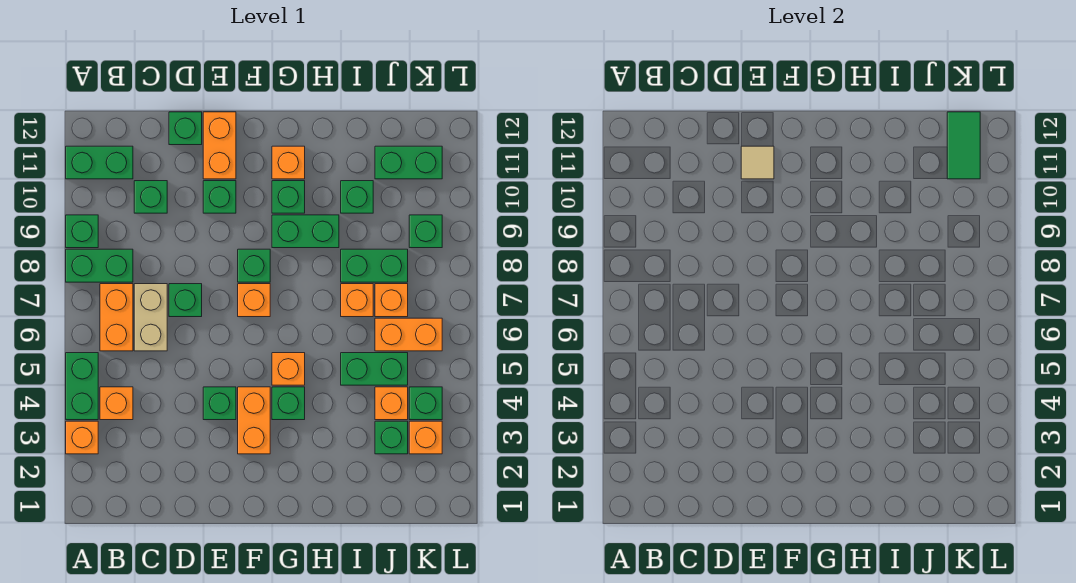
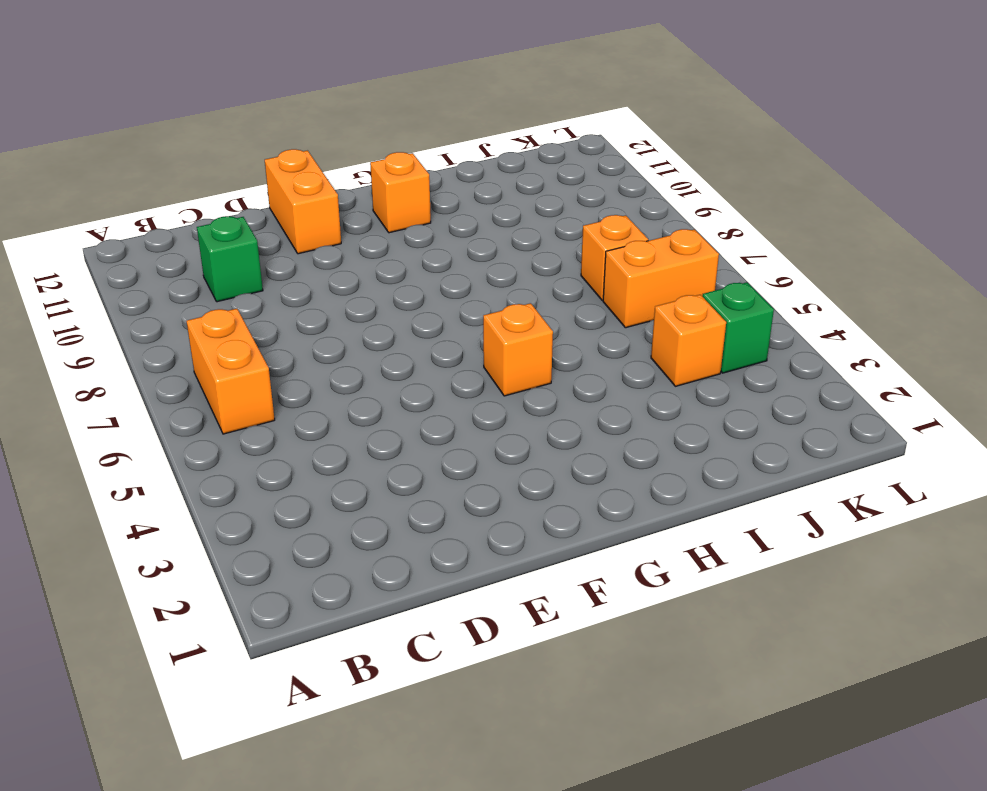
none -> orange 1x1 brick [66,421,98,454]
none -> green 1x2 brick [66,353,98,420]
none -> green 1x2 brick [66,249,133,282]
none -> green 1x1 brick [66,215,98,248]

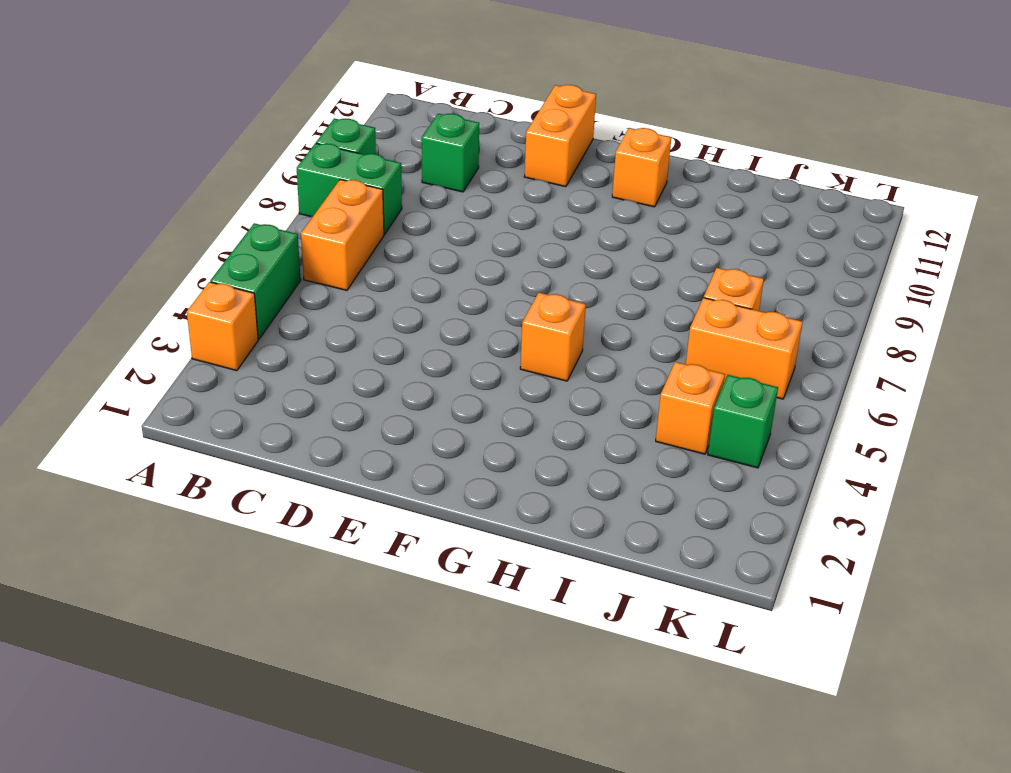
none -> green 1x2 brick [66,146,133,179]
none -> orange 1x1 brick [100,387,133,420]
none -> tan 1x2 brick [134,284,167,351]
none -> green 1x1 brick [169,284,202,317]

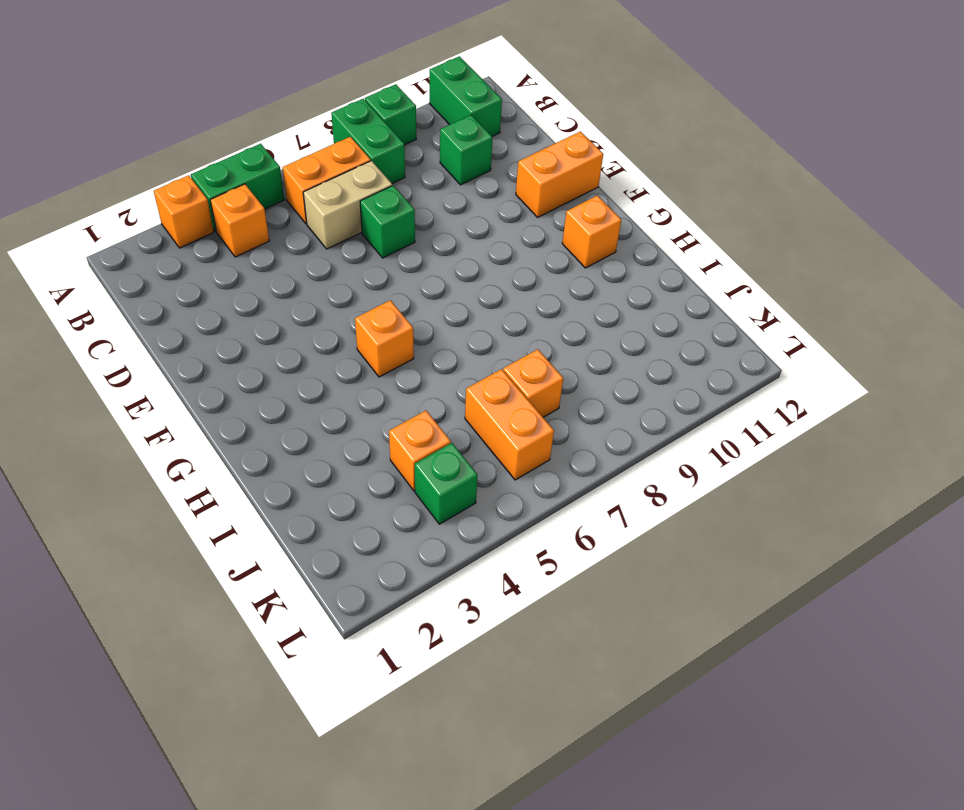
none -> green 1x1 brick [169,112,202,145]
none -> green 1x1 brick [203,387,236,420]
none -> green 1x1 brick [203,181,236,213]
none -> orange 1x2 brick [238,387,270,454]

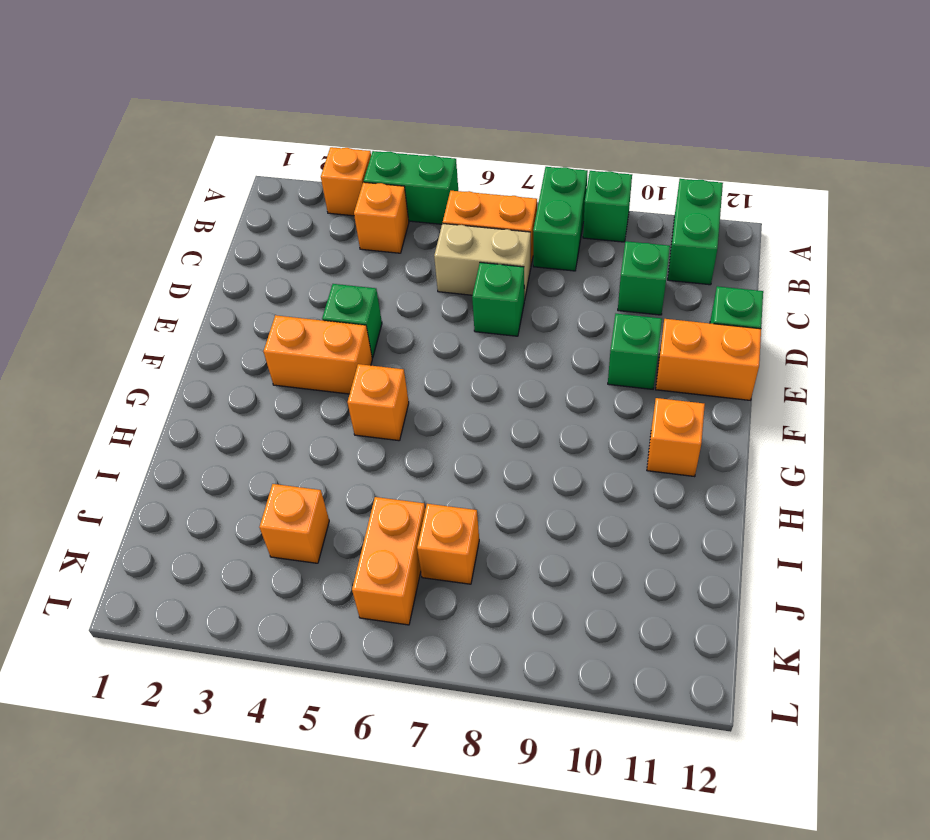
none -> orange 1x1 brick [238,284,270,317]
none -> green 1x1 brick [238,249,270,282]
none -> green 1x1 brick [272,387,305,420]
none -> green 1x2 brick [272,215,339,248]

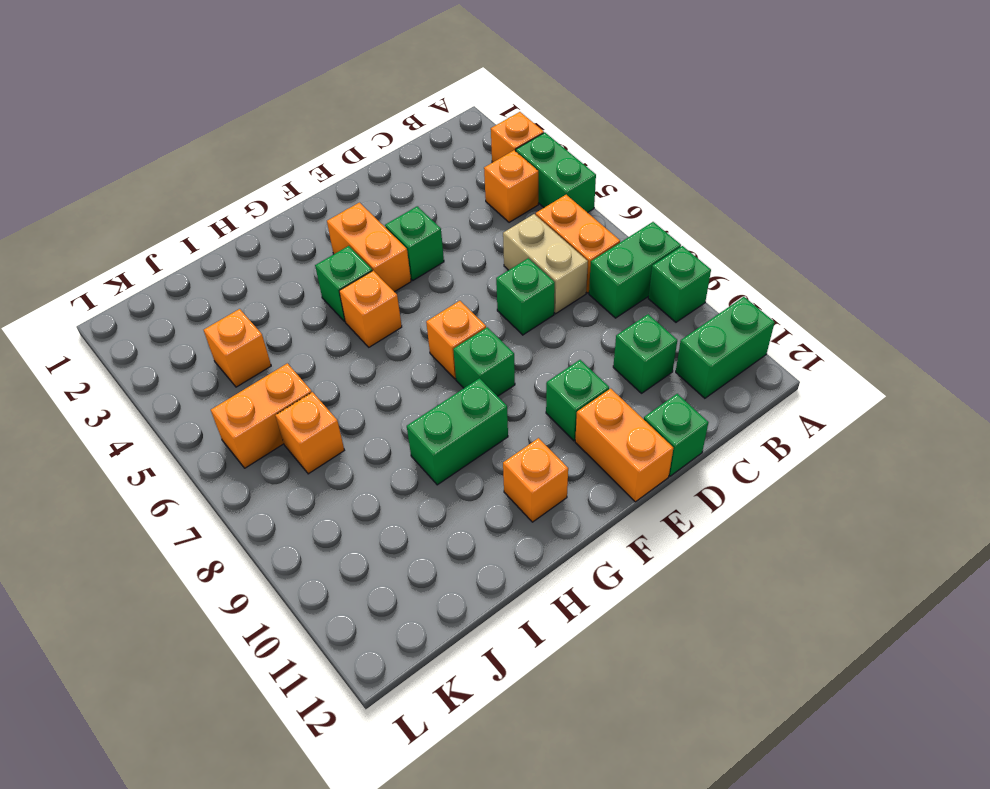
none -> green 1x1 brick [272,181,305,213]
none -> green 1x2 brick [341,353,408,385]
none -> orange 1x1 brick [341,284,373,317]
none -> green 1x2 brick [341,249,408,282]

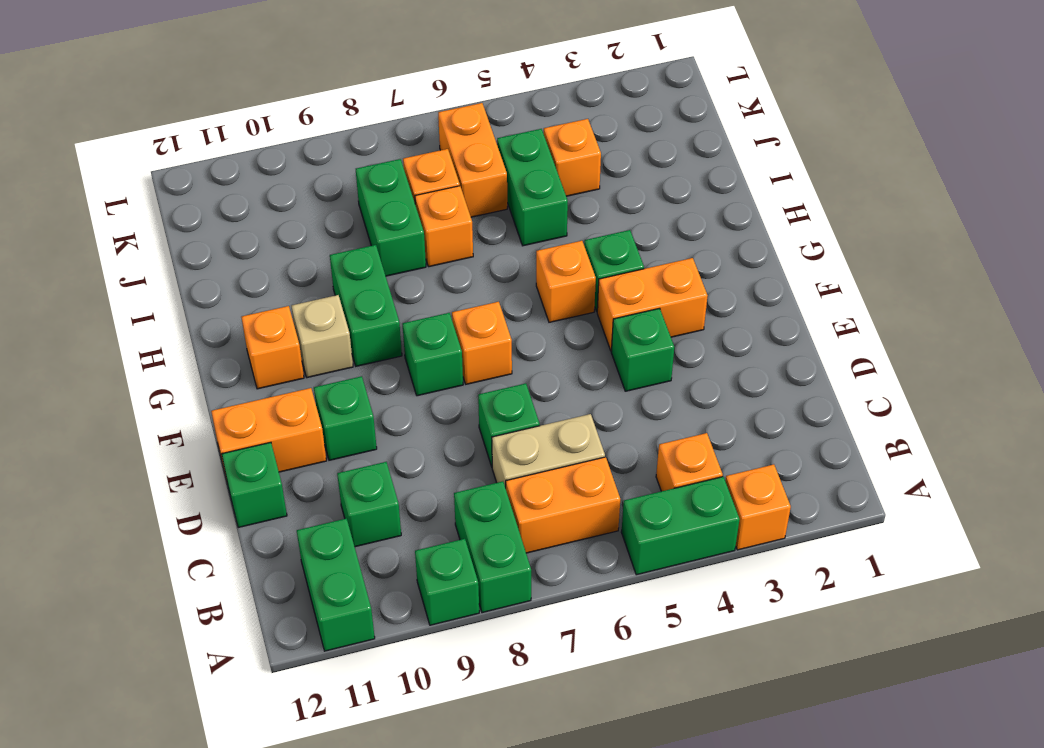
tan 1x1 brick [291,295,353,378] -> green 1x1 brick [272,181,305,213]
none -> green 1x1 brick [341,181,373,213]
none -> green 1x1 brick [375,421,408,454]
none -> green 1x2 brick [375,146,442,179]
none -> orange 1x1 brick [409,421,442,454]

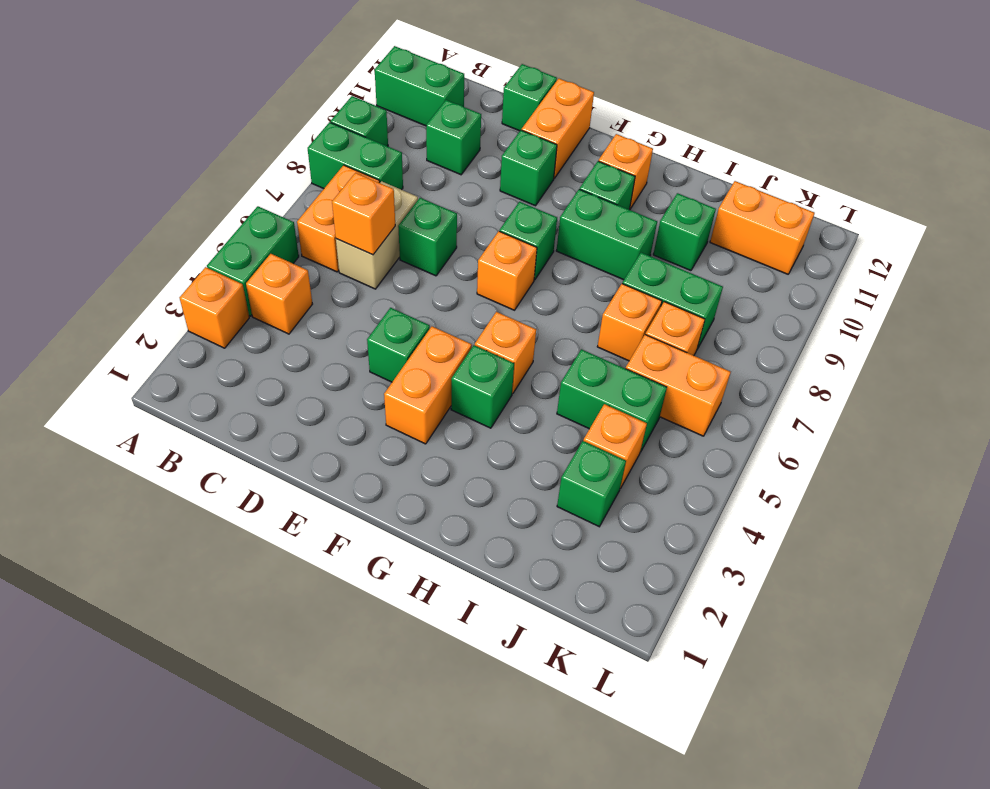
orange 1x1 brick [332,173,395,255] -> orange 1x1 brick moved to [409,421,442,454]
orange 1x2 brick [710,181,814,274] -> green 1x2 brick [375,146,442,179]
none -> green 1x1 brick [409,387,442,420]
none -> green 1x1 brick [409,215,442,248]
none -> tan 1x1 tile [741,146,774,179]
none -> green 1x2 tile [947,112,980,179]

